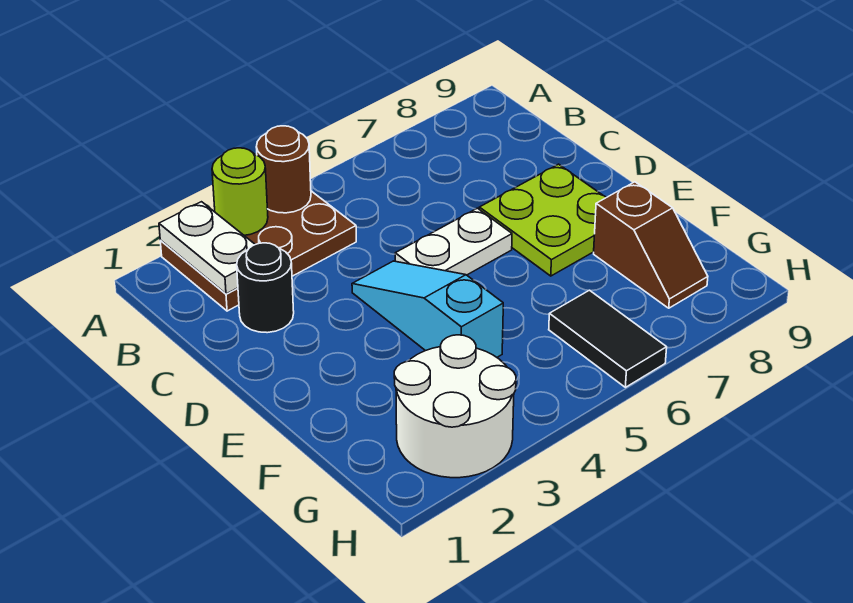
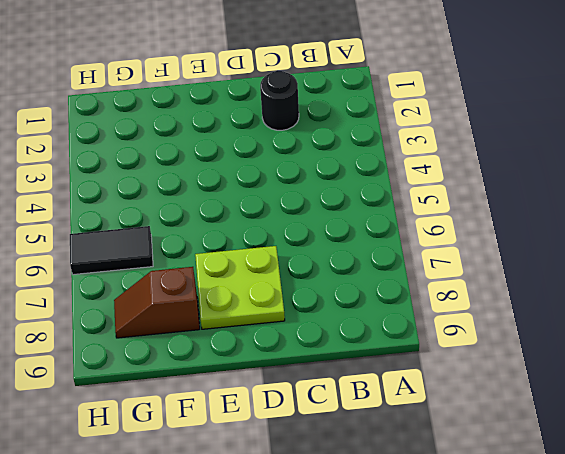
none -> brown 2x3 plate [160,191,356,311]
none -> cyan 1x3 slope [352,261,503,357]

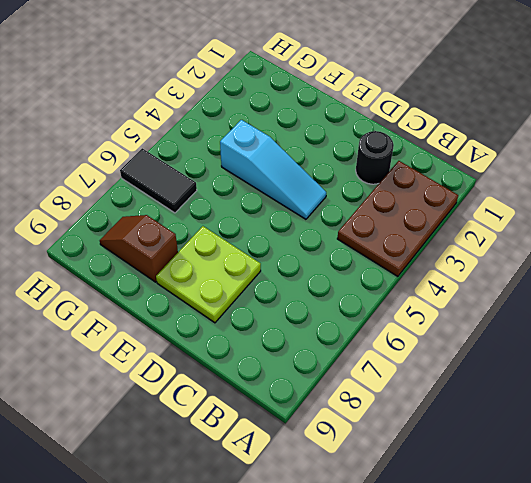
none -> white 1x2 plate [395,208,512,275]
none -> white 2x2 round brick [394,335,516,478]

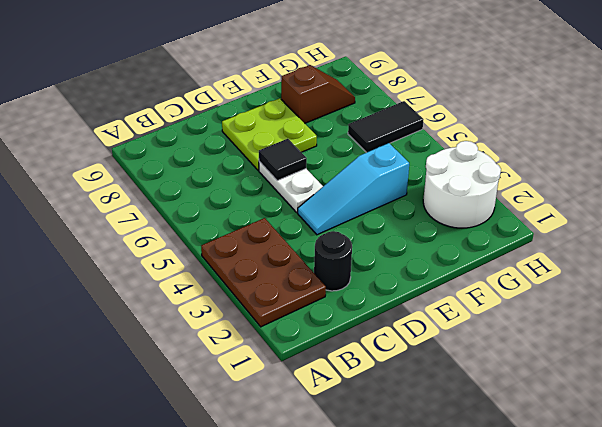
black 1x1 tile [259,139,307,181] -> none
none -> white 1x2 plate [159,202,255,294]
none -> lime 1x1 round brick [212,148,268,235]

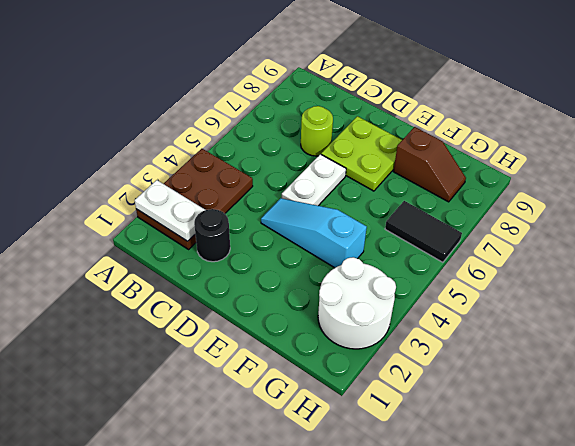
lime 1x1 round brick [301,106,333,156] -> lime 1x1 round brick moved to [212,148,268,235]
none -> brown 1x1 round brick [256,126,311,213]

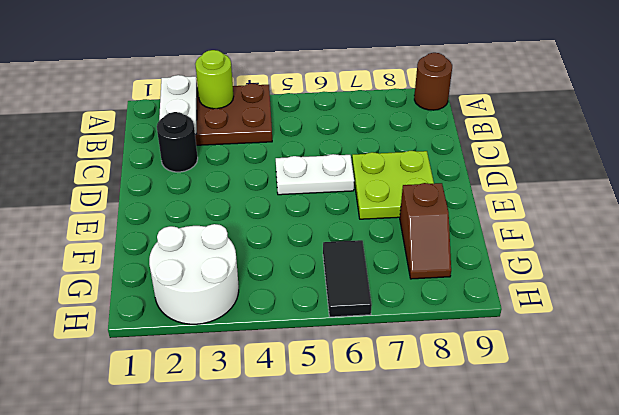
brown 1x1 round brick [414,53,452,110] -> brown 1x1 round brick moved to [256,126,311,213]
none -> cyan 1x3 slope [352,261,503,357]

